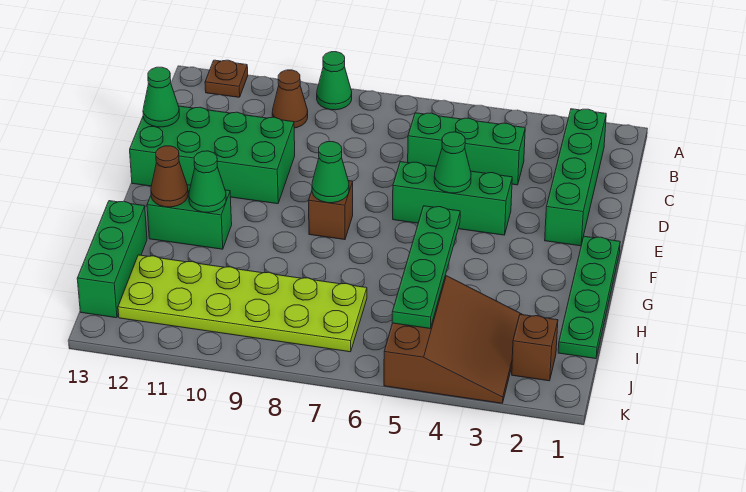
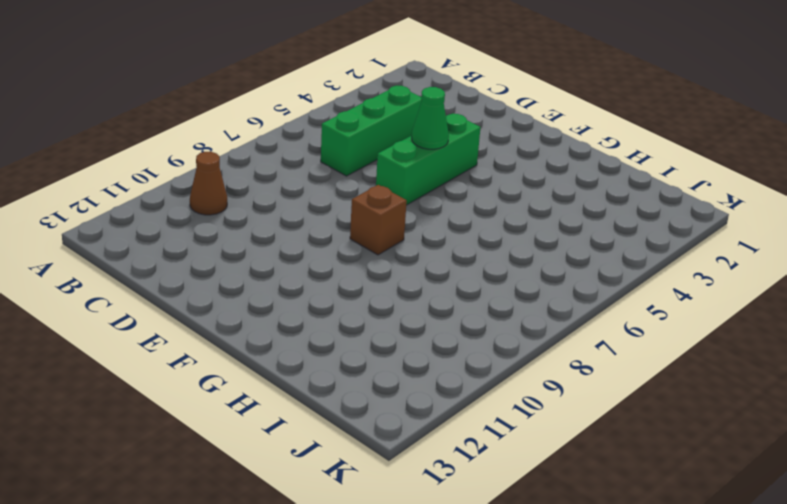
none -> green 1x1 cone [317,52,352,110]
none -> brown 1x1 plate [205,60,248,97]
none -> green 1x4 brick [545,109,606,246]

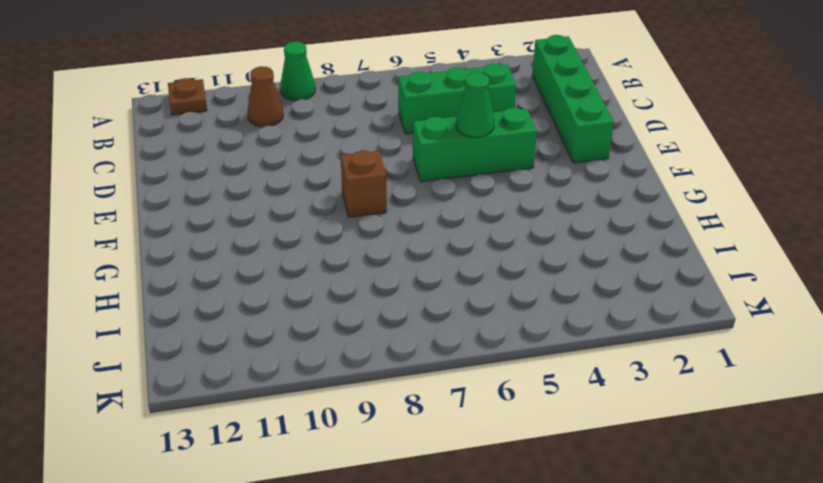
none -> green 2x4 brick [130,106,295,204]
none -> green 1x4 plate [558,236,620,359]
none -> green 1x2 brick [147,185,232,249]

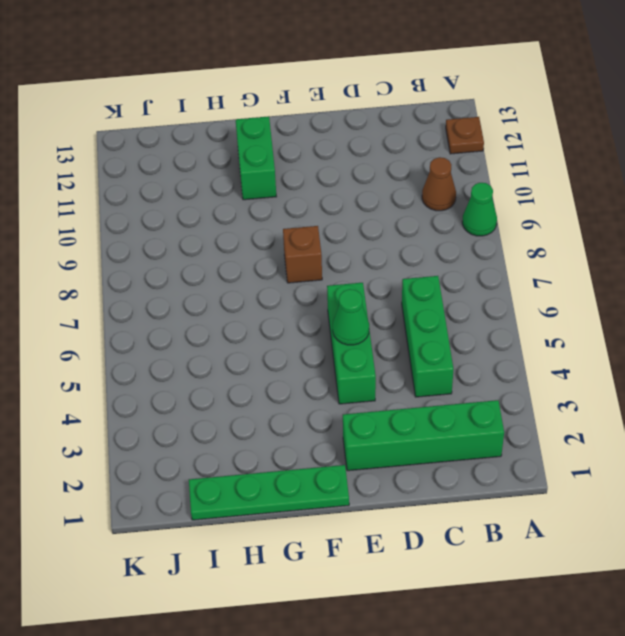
none -> green 2x4 brick [130,106,295,204]
none -> green 1x3 brick [77,201,147,318]
none -> brown 3x3 slope [384,275,522,403]

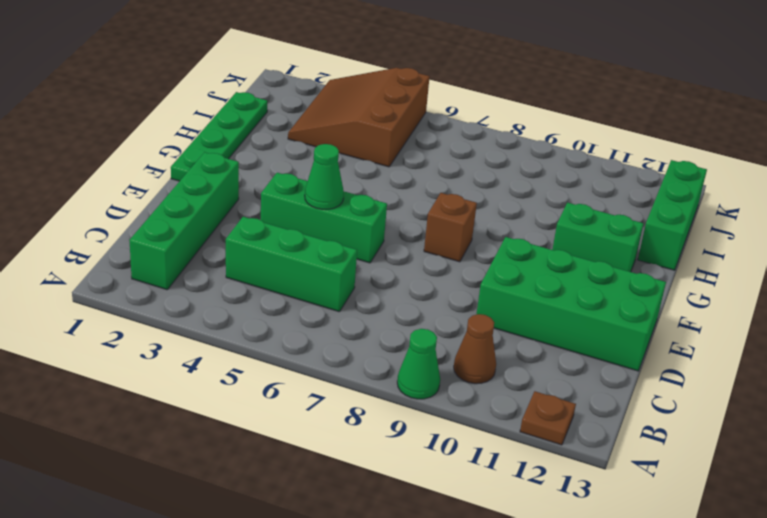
none -> lime 2x6 plate [118,255,367,352]
none -> brown 1x1 brick [512,314,558,381]
none -> green 1x1 cone [143,67,179,127]

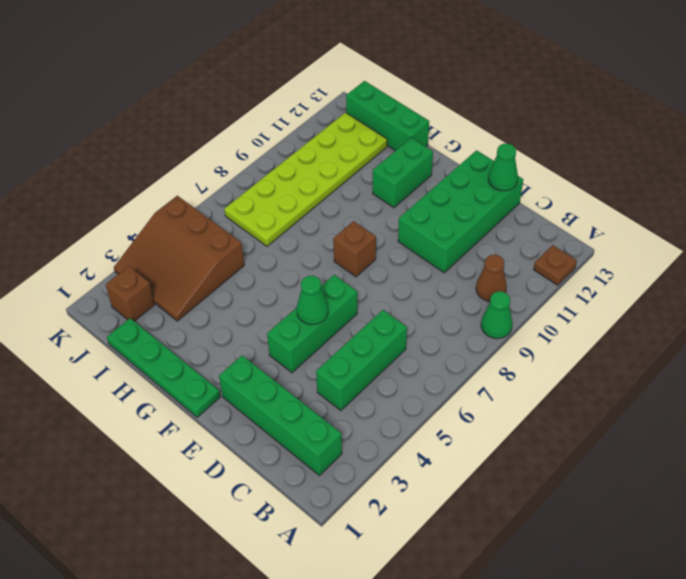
none -> green 1x1 cone [312,142,349,203]
none -> green 1x4 plate [392,206,460,328]
none -> green 1x1 cone [189,151,226,212]

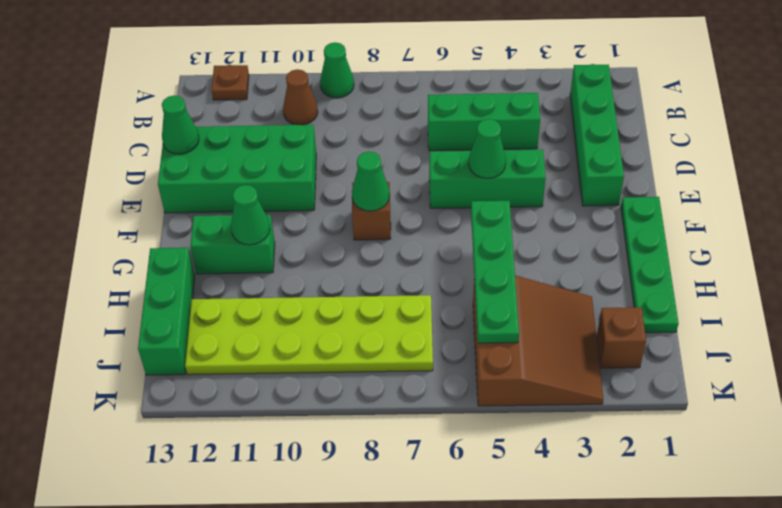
none -> brown 1x1 cone [151,146,188,207]

